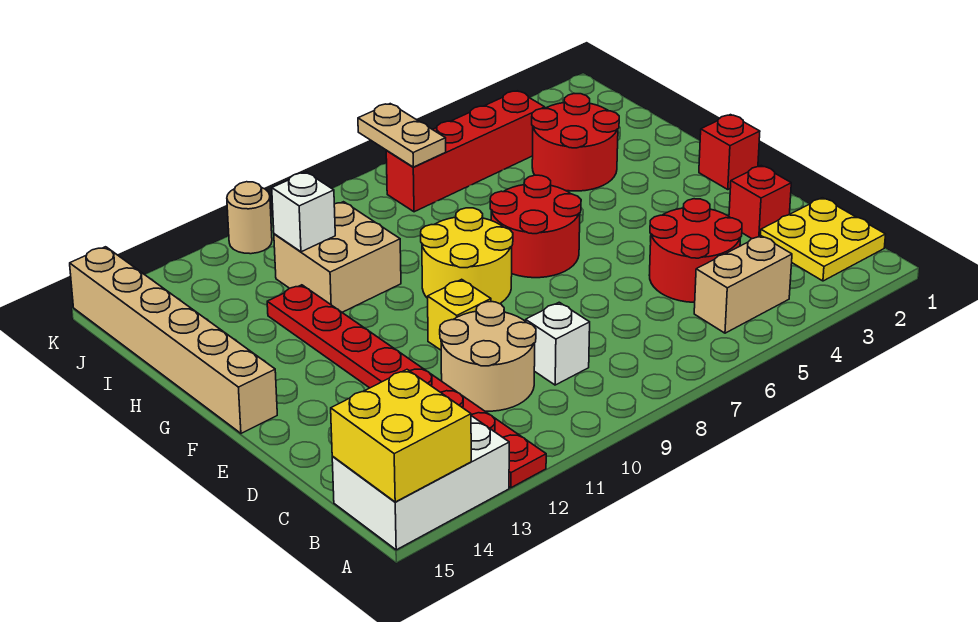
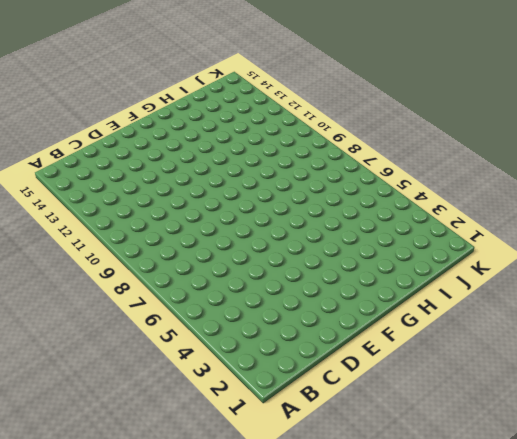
none -> red 1x8 plate [267,285,546,488]
none -> white 2x3 brick [332,416,509,550]
none -> yellow 2x2 plate [761,198,886,281]

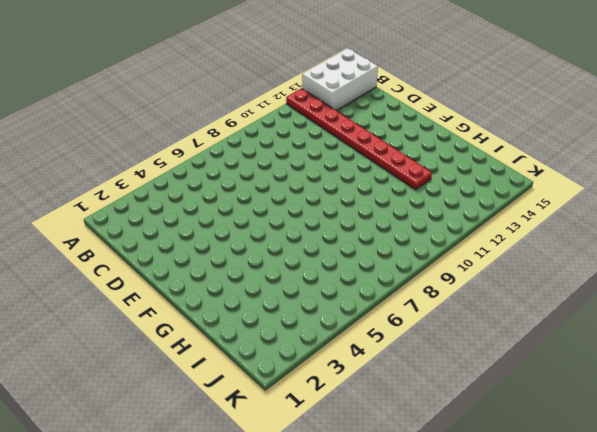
none -> yellow 2x2 plate [761,198,886,281]
none -> tan 1x2 brick [694,236,792,333]
none -> red 2x2 round brick [649,199,742,302]

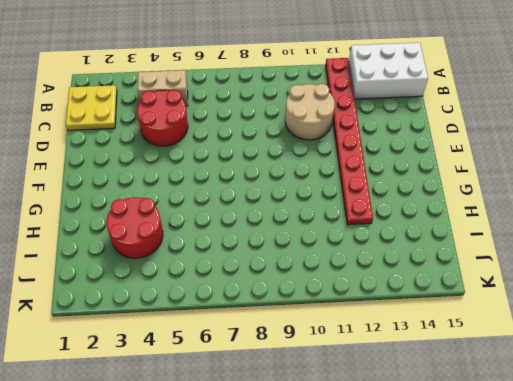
none -> white 1x1 brick [526,302,590,385]
none -> red 1x1 brick [729,166,791,239]
none -> yellow 1x1 brick [428,279,491,350]

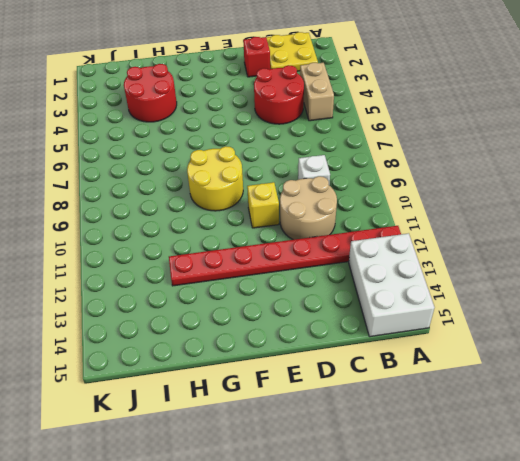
none -> red 1x1 brick [699,115,760,190]
none -> red 2x2 round brick [490,175,581,278]
none -> tan 1x6 brick [70,247,277,433]

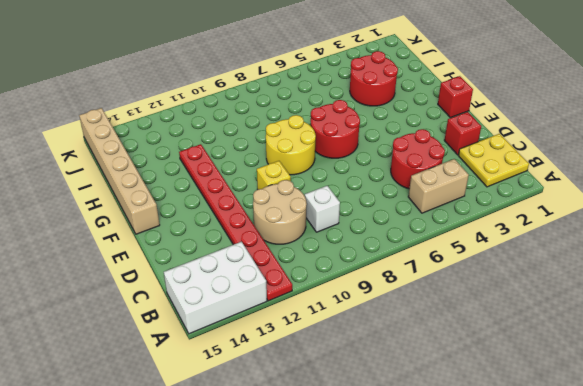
none -> tan 2x2 brick [274,202,401,312]
none -> red 1x4 brick [386,91,545,212]
none -> tan 1x1 round brick [227,182,272,254]

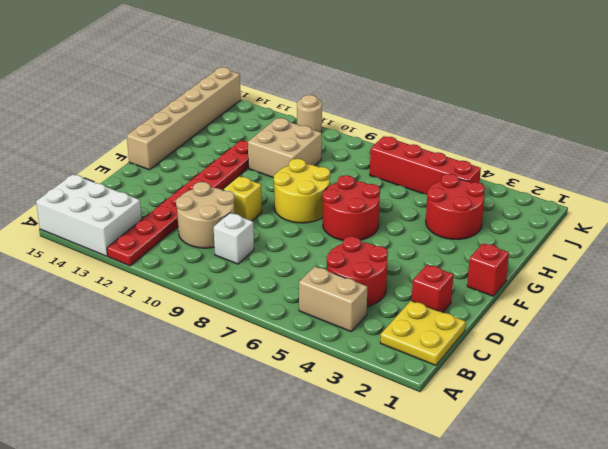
none -> yellow 2x2 brick [331,370,471,502]
none -> white 1x1 brick [272,172,335,252]
none -> tan 1x2 plate [358,104,446,167]

